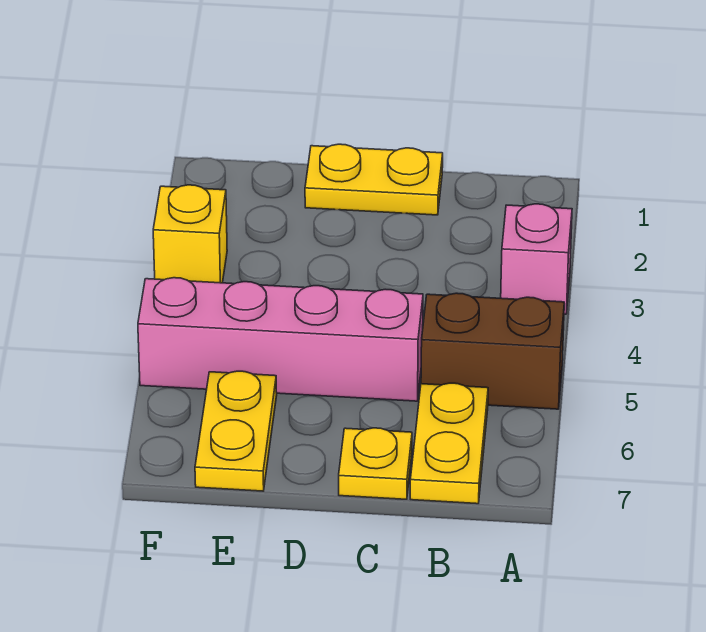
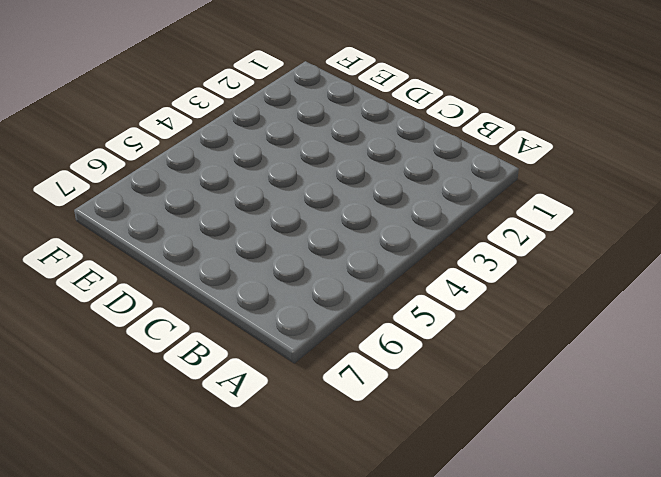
none -> pink 1x1 brick [501,204,572,314]
none -> brown 1x2 brick [421,293,564,409]

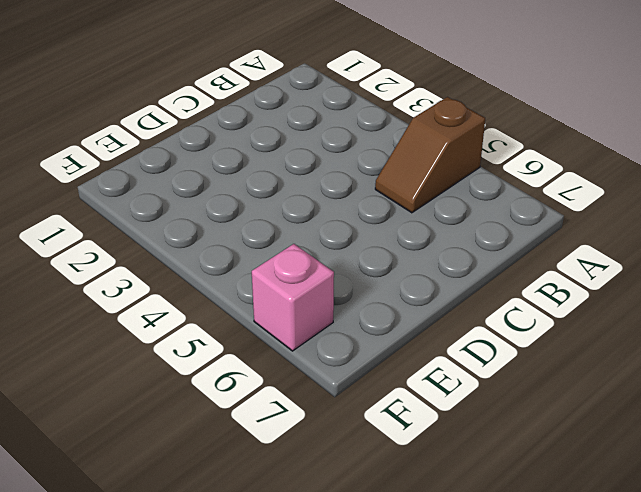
brown 1x2 slope [375,97,485,213] -> brown 1x2 brick [421,293,564,409]
pink 1x1 brick [252,244,334,351] -> pink 1x1 brick moved to [501,204,572,314]
none -> yellow 1x2 plate [410,383,488,504]
none -> yellow 1x2 plate [305,144,443,215]

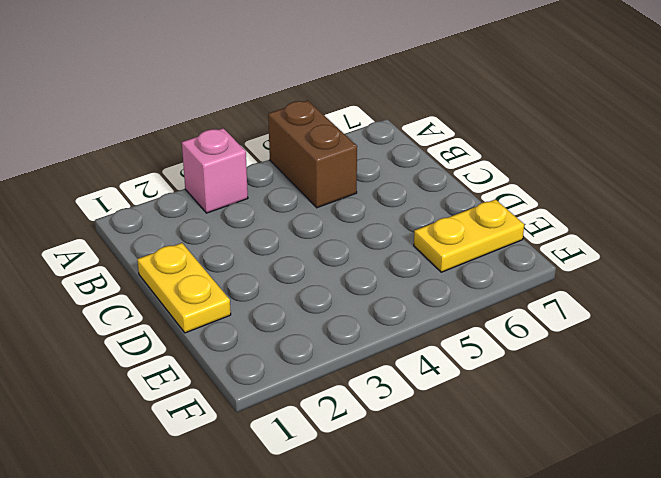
none -> yellow 1x2 plate [410,383,488,504]
none -> pink 1x4 brick [138,278,423,401]

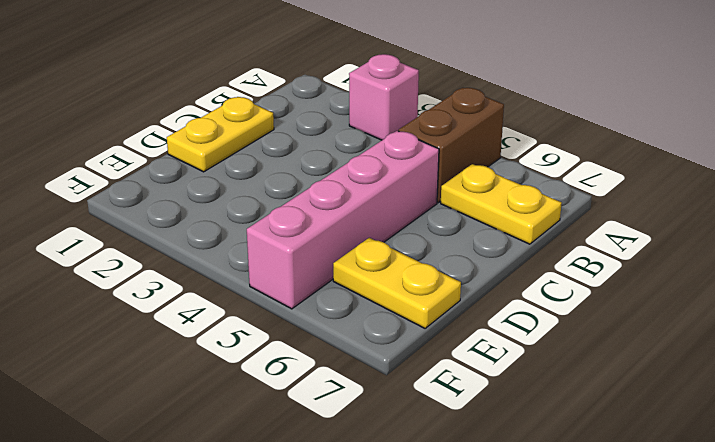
none -> yellow 1x1 plate [339,428,412,499]
none -> yellow 1x1 brick [153,185,227,283]

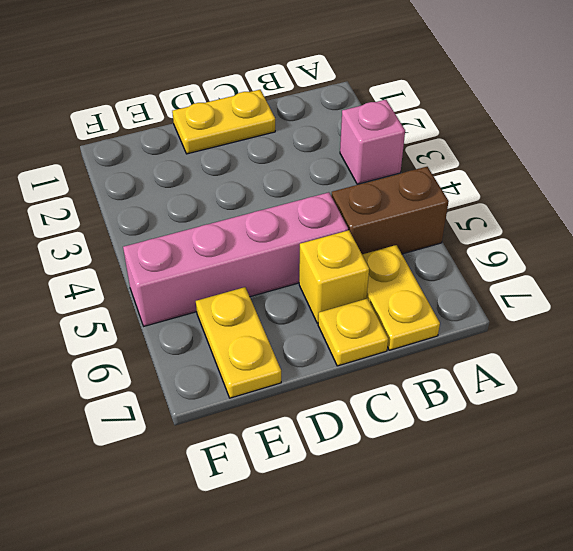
yellow 1x1 brick [299,230,369,323] -> yellow 1x1 brick moved to [153,185,227,283]

